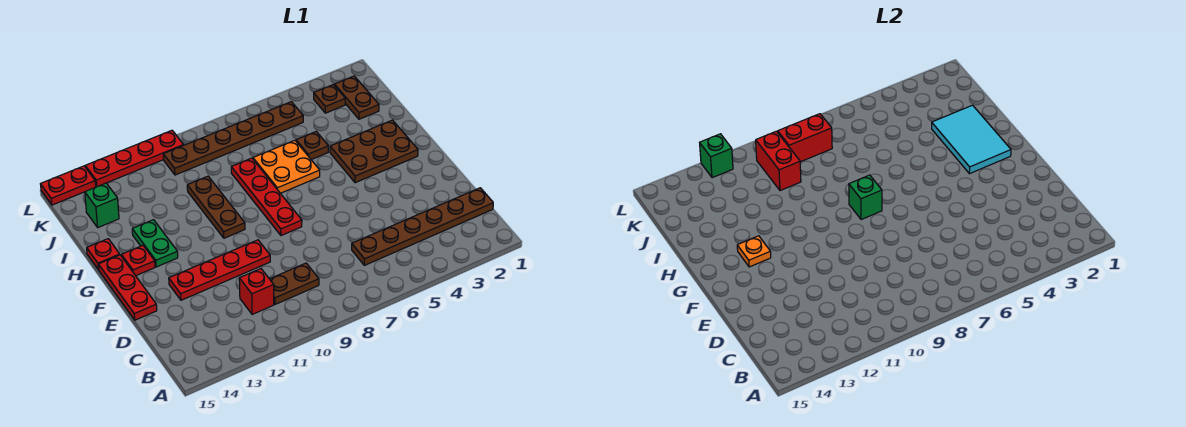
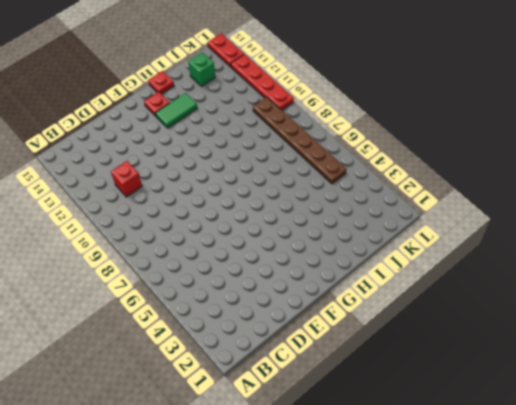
green 1x2 tile [156,93,197,128] -> green 1x2 plate [132,220,178,267]
none -> brown 1x6 plate [352,188,493,265]
none -> brown 1x2 plate [270,263,319,304]
none -> red 1x4 plate [169,240,270,300]

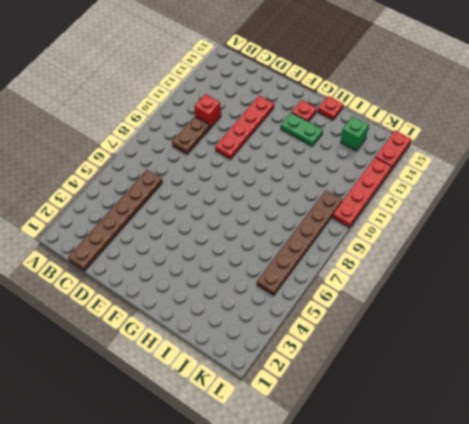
none -> red 1x3 plate [99,255,157,320]
none -> red 1x4 plate [231,158,302,235]
none -> brown 2x3 plate [330,120,418,183]

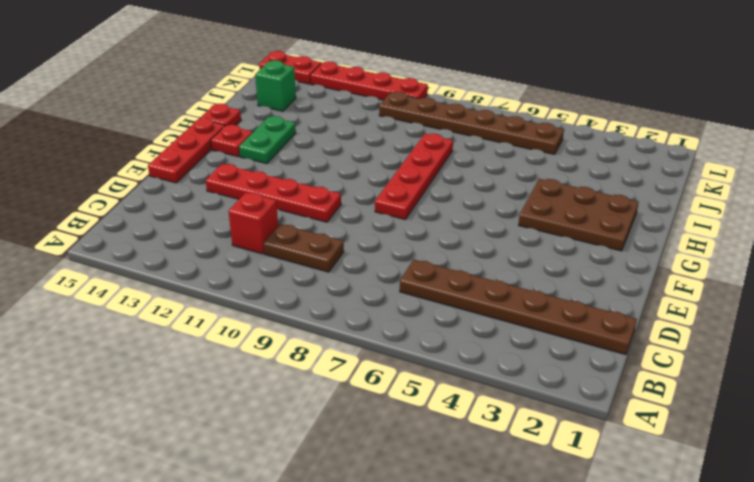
none -> brown 1x3 plate [187,176,245,238]
none -> orange 2x2 plate [253,140,320,193]
none -> brown 1x1 plate [296,132,328,160]

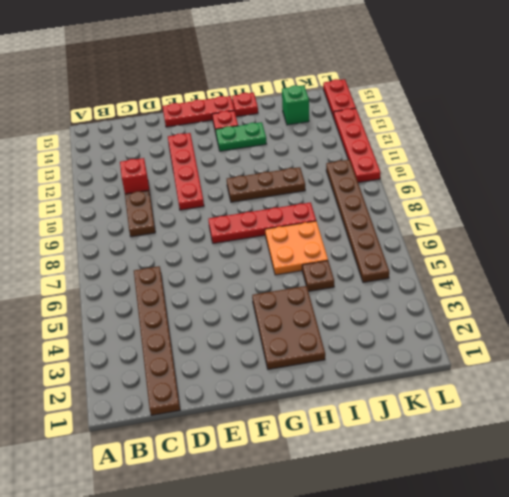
none -> brown 1x2 plate [334,76,379,119]
none -> brown 1x1 plate [314,85,345,113]
none -> cyan 2x3 tile [932,105,1011,174]

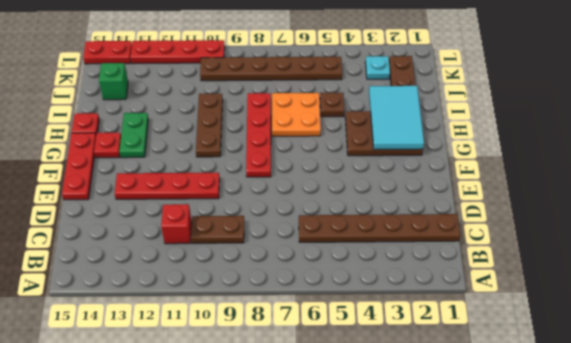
cyan 1x1 plate [365,56,390,79] -> brown 1x1 plate [314,85,345,113]
none -> green 1x1 brick [849,175,882,220]
none -> orange 1x1 plate [737,236,771,267]
none -> red 1x2 brick [756,131,801,191]

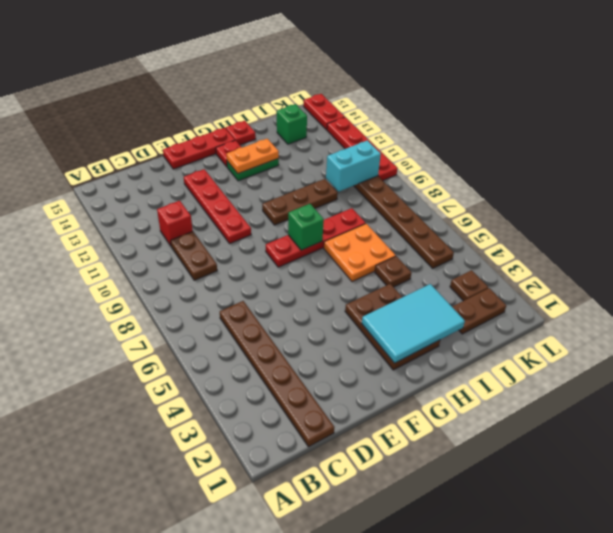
orange 1x2 plate [226,139,279,174] -> orange 1x1 plate [737,236,771,267]
cyan 1x2 brick [326,140,381,191] -> red 1x2 brick [756,131,801,191]
none -> red 1x2 brick [778,114,832,162]
none -> green 1x1 brick [700,134,733,178]

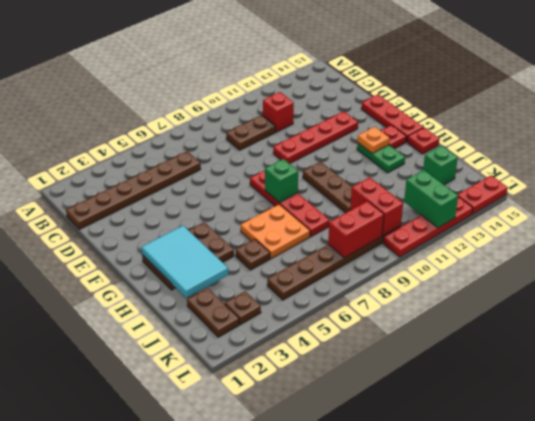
green 1x2 brick [404,170,458,228] -> green 1x1 brick [700,134,733,178]

